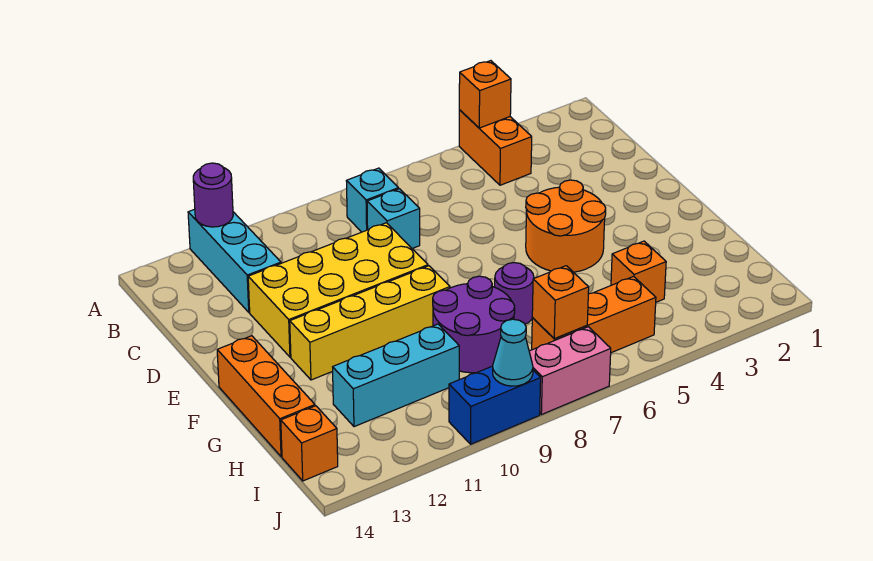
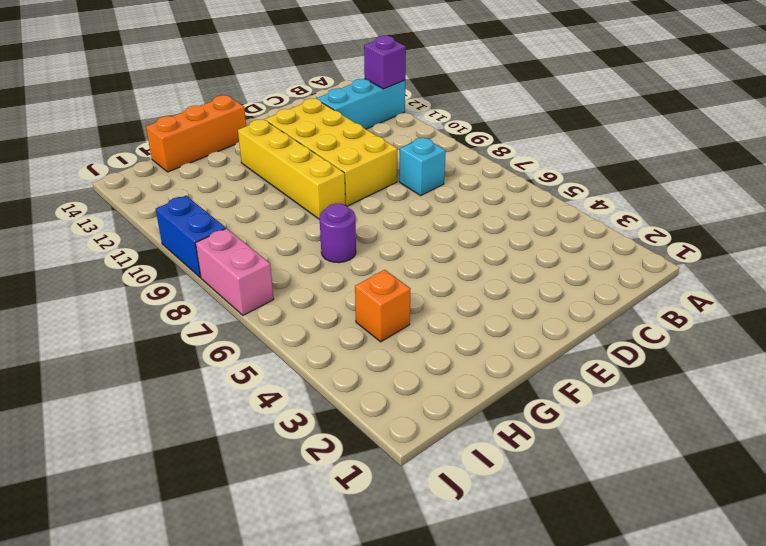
purple 1x1 brick [364,36,406,89] -> purple 1x1 round brick [193,163,233,227]
none -> orange 1x2 brick [459,110,532,185]
none -> cyan 1x1 brick [347,168,399,232]
none -> orange 2x2 round brick [526,180,606,272]

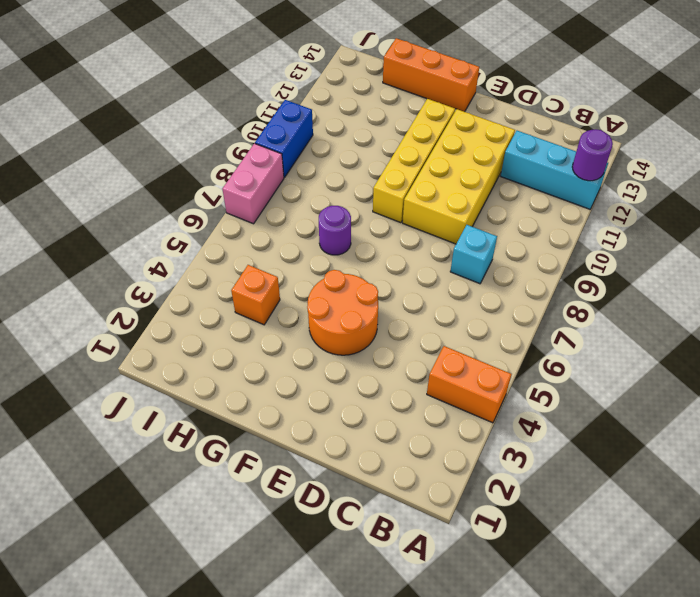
none -> cyan 1x1 brick [347,168,399,232]
none -> purple 2x2 round brick [433,276,515,373]
none -> cyan 1x3 brick [333,324,459,427]

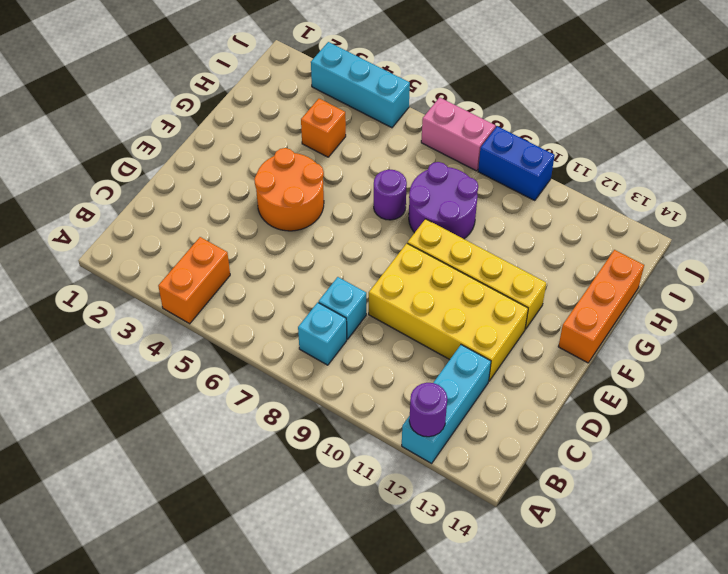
cyan 1x3 brick [311,42,410,128] -> cyan 1x3 brick moved to [333,324,459,427]
none -> orange 1x3 brick [532,277,656,353]
none -> orange 1x1 brick [281,406,338,481]
none -> orange 1x1 brick [459,61,511,128]

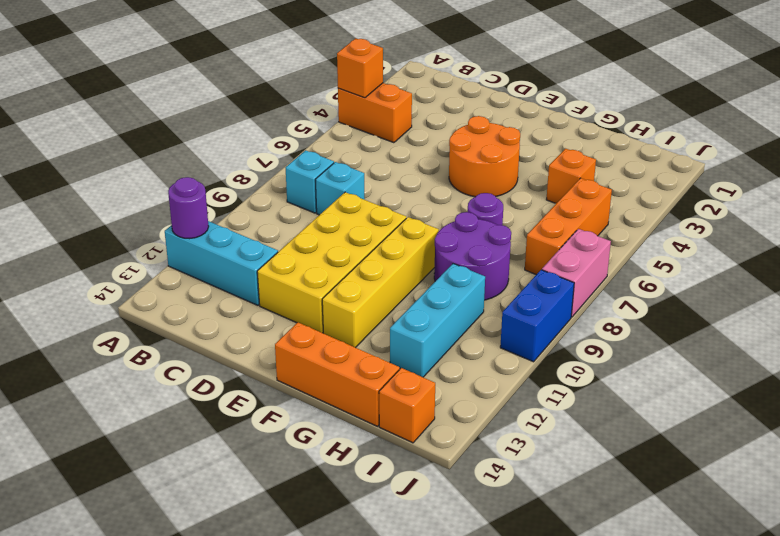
none -> orange 1x1 brick [532,266,589,339]
none -> cyan 1x1 cone [493,319,533,386]

